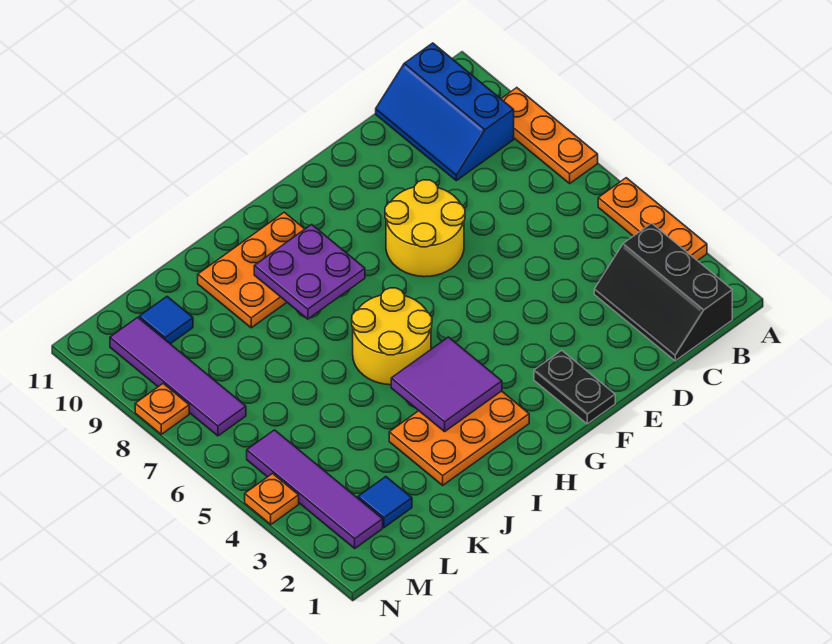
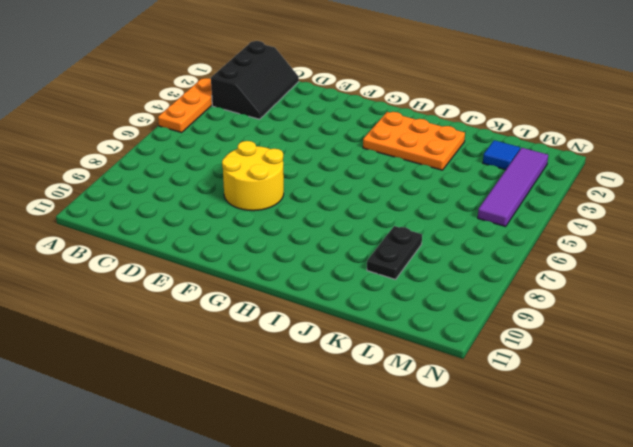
black 1x2 plate [367,226,422,279] -> black 1x2 plate moved to [534,350,615,424]
none -> orange 1x3 plate [501,88,598,183]
none -> blue 2x3 slope [376,43,514,181]
none -> yellow 2x2 round brick [352,288,432,385]

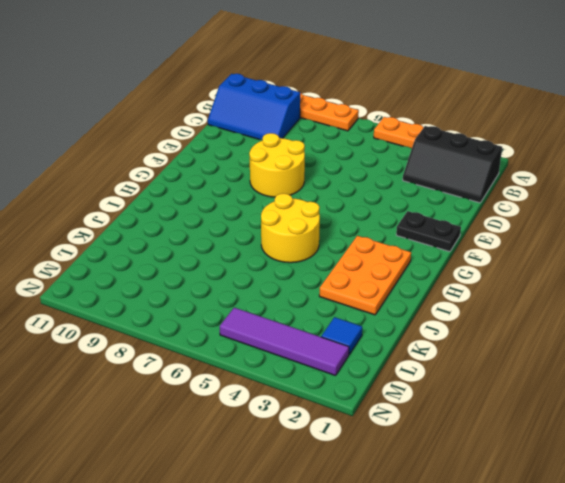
none -> orange 2x3 plate [198,212,304,328]
none -> blue 1x1 tile [139,297,193,344]
none -> purple 1x4 tile [110,317,246,436]

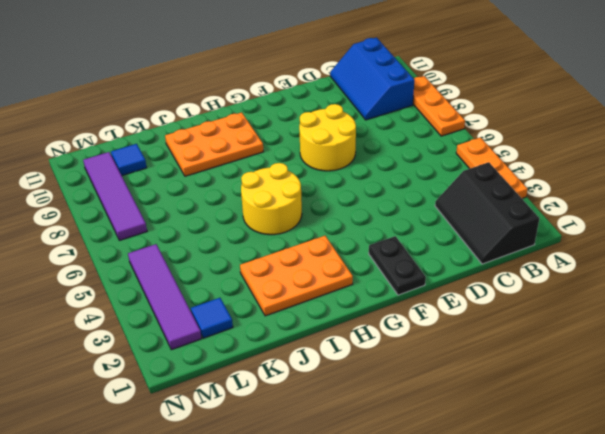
none -> orange 1x1 plate [245,474,299,524]
none -> orange 1x1 plate [135,384,189,434]
none -> purple 2x2 tile [391,337,502,432]

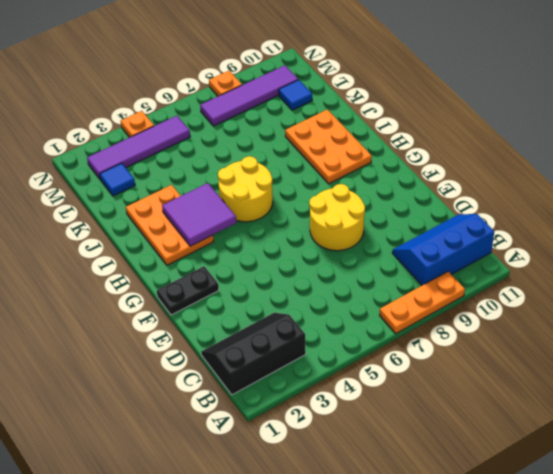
none -> orange 1x3 plate [598,178,707,261]
none -> purple 2x2 plate [254,224,365,319]

